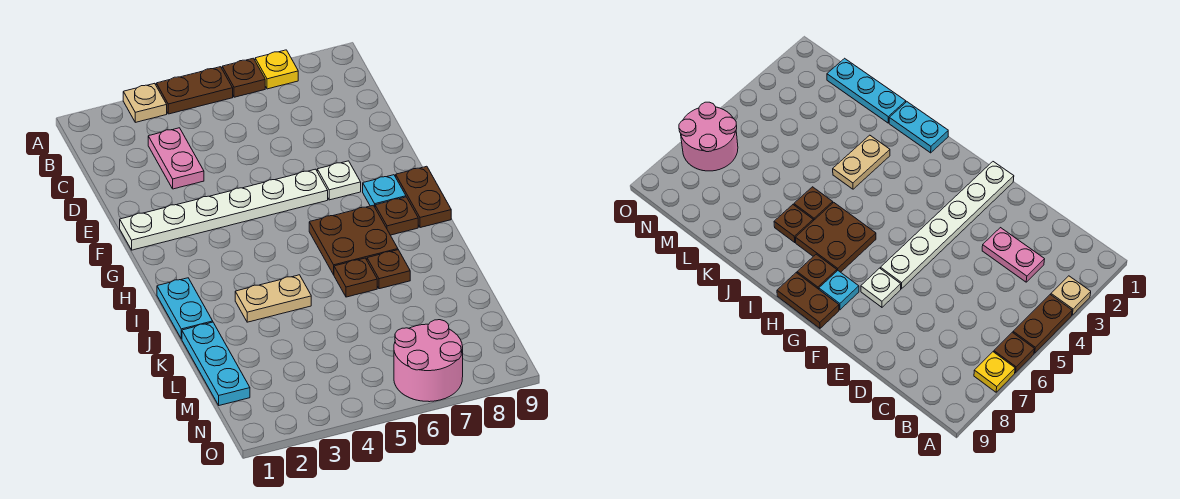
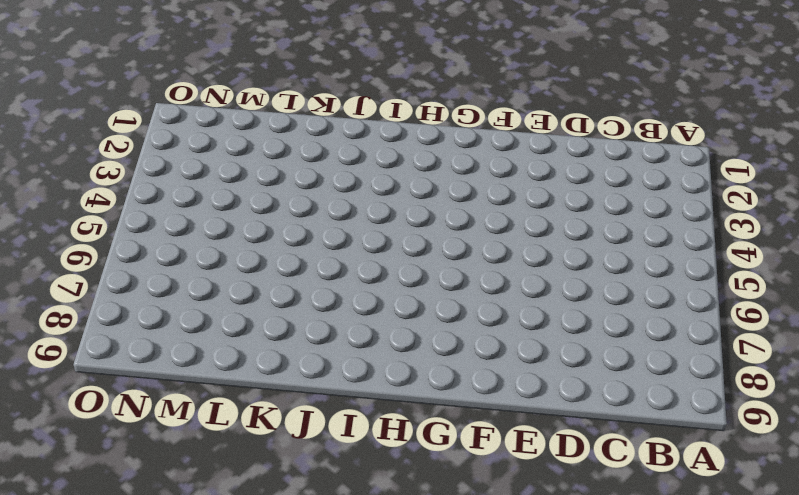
none -> tan 1x1 plate [123,83,167,122]
none -> brown 1x2 plate [156,67,233,114]
none -> brown 1x1 plate [222,58,265,97]

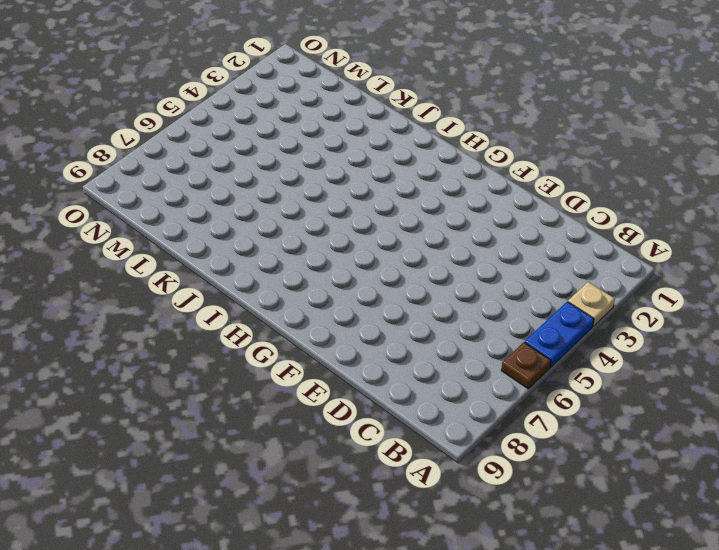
blue 1x2 plate [525,302,594,367] -> brown 1x2 plate [156,67,233,114]
none -> yellow 1x1 plate [255,50,298,89]
none -> pink 1x2 plate [148,128,204,189]
none -> white 1x6 plate [120,169,328,250]

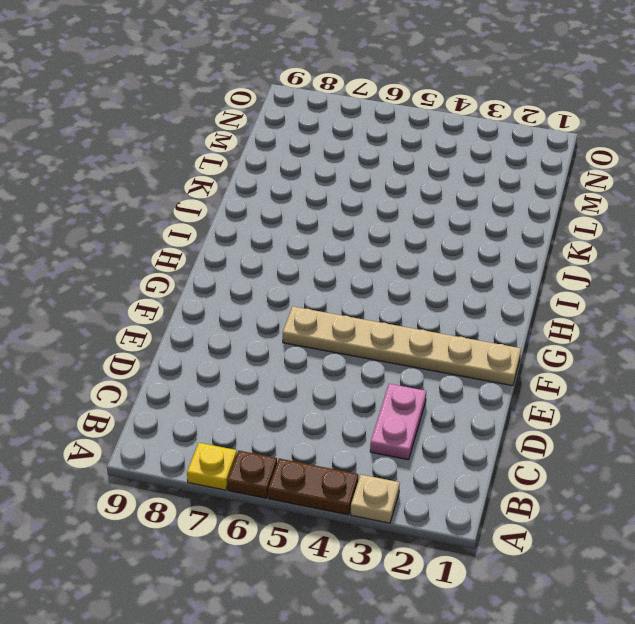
tan 1x6 plate [283,306,521,386] -> white 1x6 plate [120,169,328,250]
none -> white 1x1 plate [317,161,361,200]
none -> cyan 1x1 plate [363,175,406,207]
none -> brown 1x2 plate [396,166,451,228]

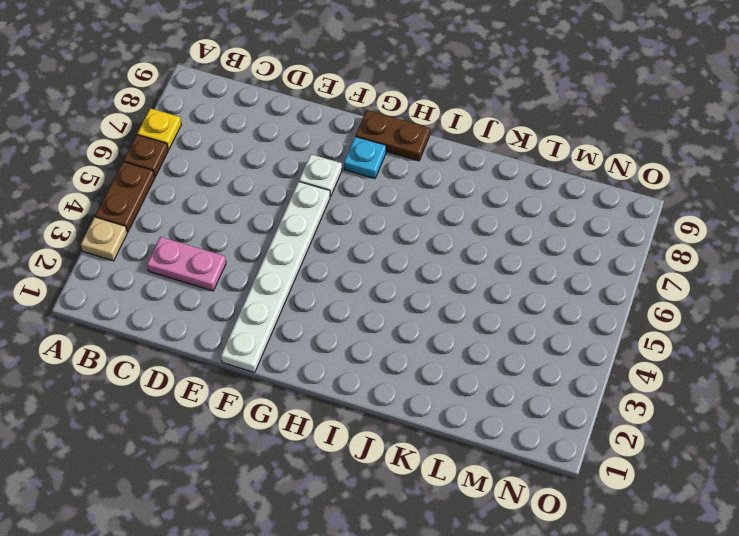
none -> brown 2x2 plate [309,205,398,275]
none -> brown 1x1 plate [375,197,418,235]
none -> cyan 1x2 plate [157,278,213,339]

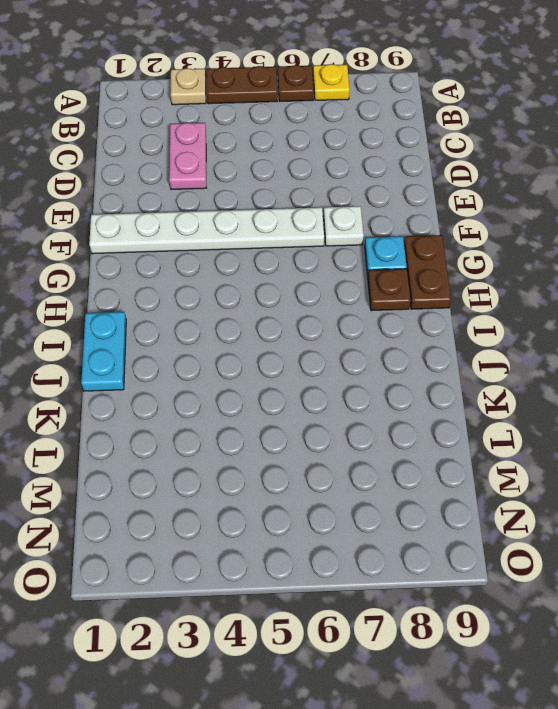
none -> brown 2x2 plate [309,205,398,275]
none -> tan 1x2 plate [235,275,311,322]
none -> brown 1x1 plate [334,258,377,297]

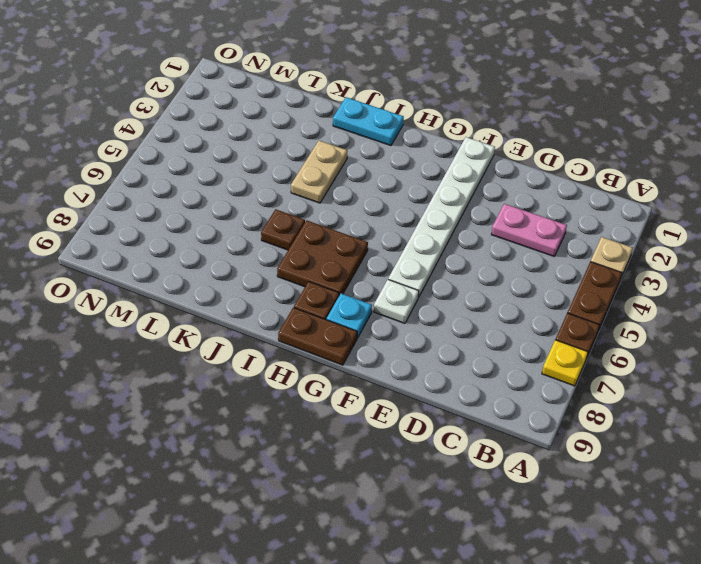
none -> brown 1x1 plate [367,250,410,289]
none -> cyan 1x3 plate [182,322,250,405]
none -> pink 2x2 round brick [394,320,463,402]

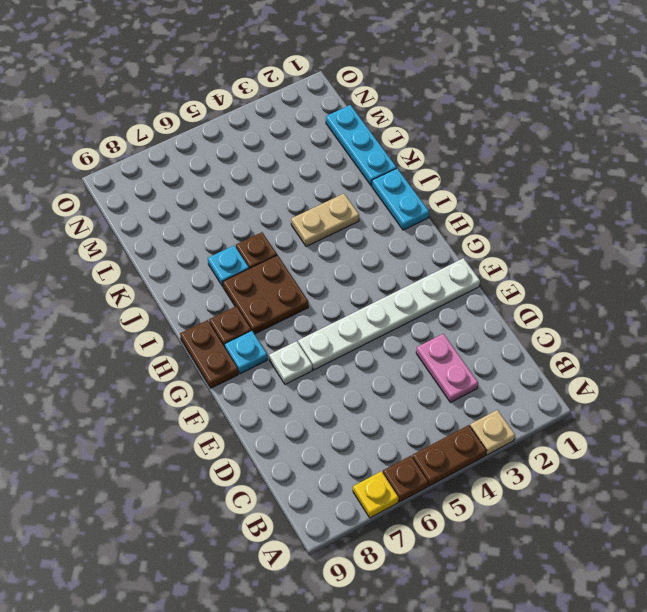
cyan 1x1 plate [208,245,249,286] -> brown 1x1 plate [367,250,410,289]
none -> pink 2x2 round brick [394,320,463,402]

